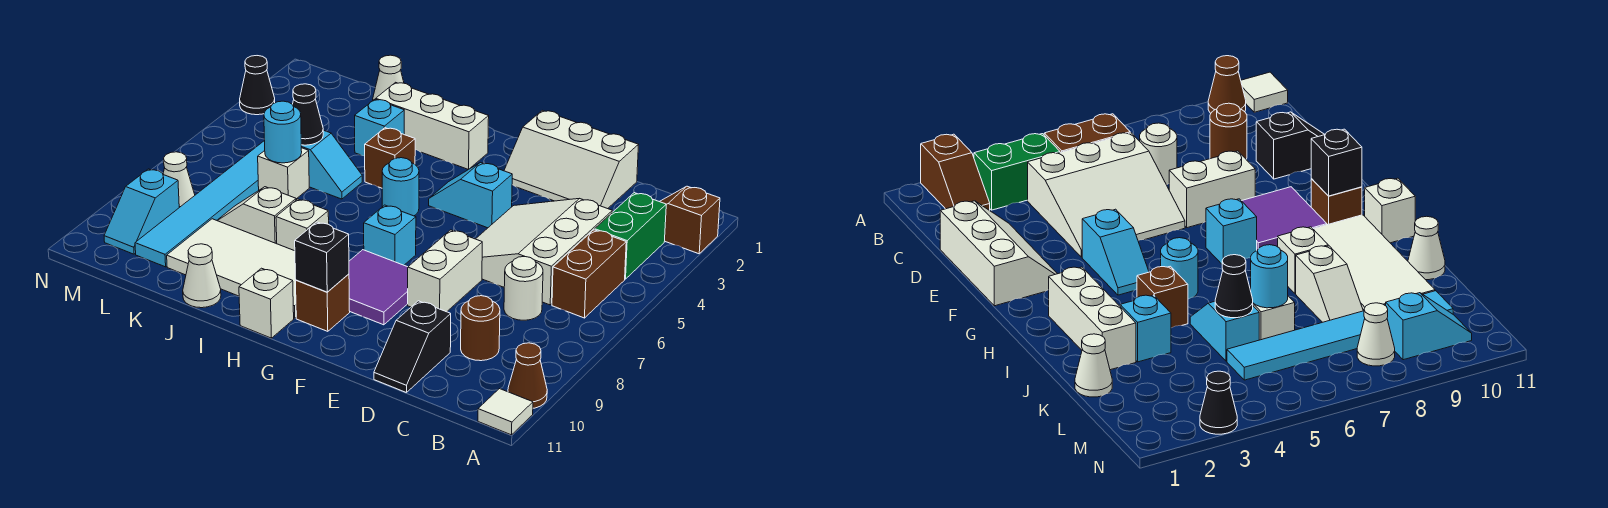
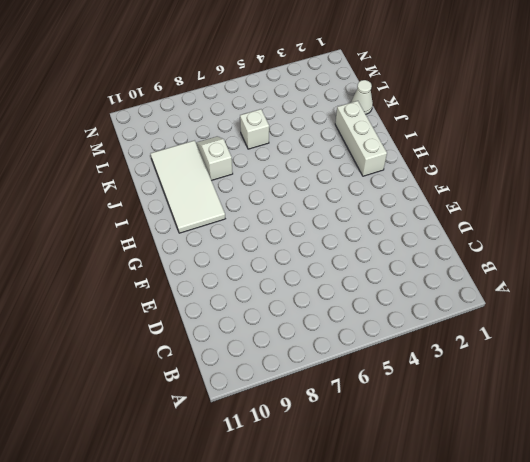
none -> brown 1x2 slope [660,186,720,254]
none -> brown 1x1 cone [508,343,547,408]
none -> white 1x1 tile [478,389,533,435]
none -> green 1x2 brick [595,193,666,279]

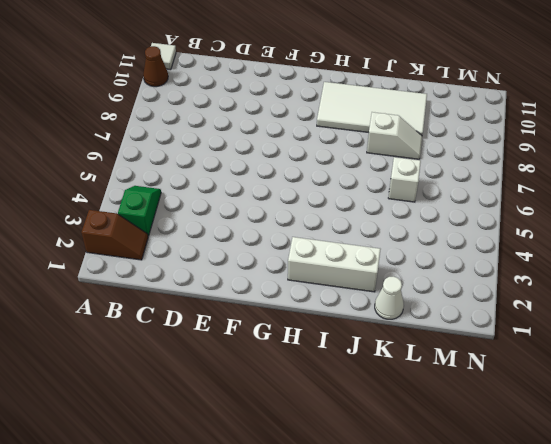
green 1x2 slope [118,186,161,236] -> green 1x2 brick [595,193,666,279]
none -> brown 1x2 brick [552,230,626,318]
none -> white 3x3 slope [476,199,612,305]
none -> white 1x1 round brick [504,256,543,320]
none -> brown 1x1 round brick [461,296,500,361]

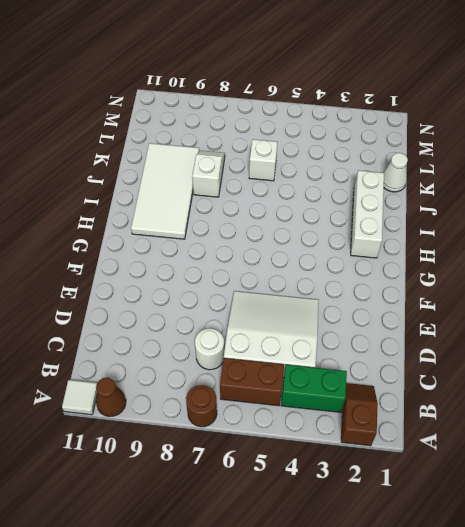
brown 1x1 round brick [186,385,217,427] -> brown 1x1 round brick moved to [461,296,500,361]
none -> white 2x3 slope [504,110,638,209]
none -> black 1x2 slope [374,301,451,393]
none -> white 1x2 brick [408,230,482,312]
none -> cyan 1x2 slope [429,163,512,228]

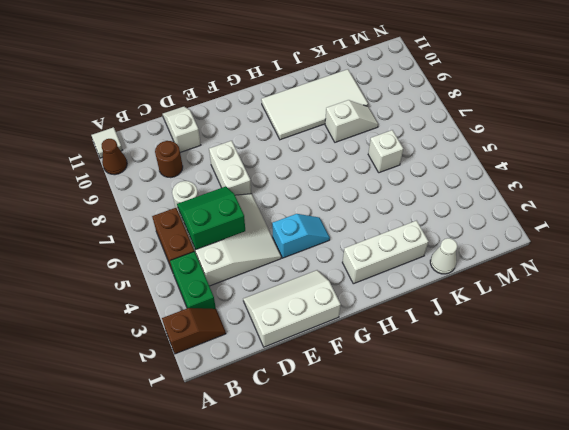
green 2x2 slope [177,186,245,250] -> none
white 1x2 slope [162,107,201,153] -> black 1x2 slope [374,301,451,393]
none -> purple 2x2 tile [349,250,408,325]
none -> cyan 1x1 brick [364,205,416,265]
none -> brown 1x1 brick [296,274,350,331]
none -> cyan 1x1 round brick [382,158,419,216]

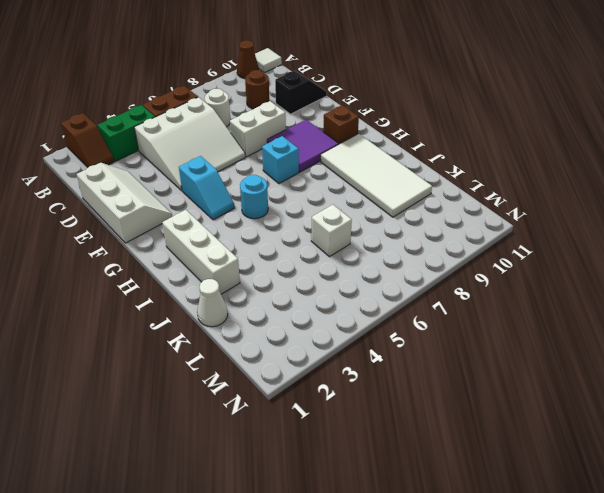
none -> white 1x1 brick [239,268,294,338]
none -> brown 1x1 brick [365,128,415,188]
none -> white 1x1 brick [276,199,329,251]
none -> cyan 1x1 brick [355,99,404,156]

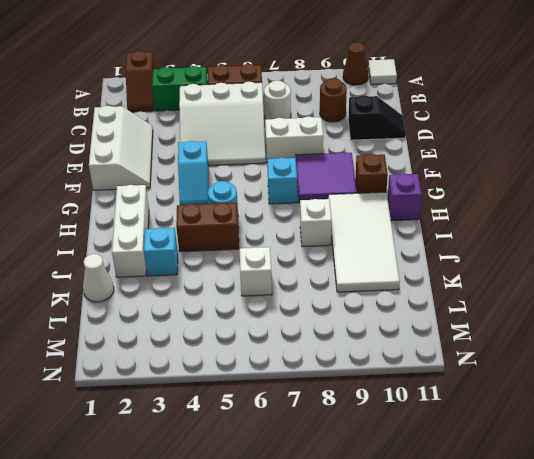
purple 1x1 brick [388,174,422,221] -> white 1x1 brick [239,268,294,338]
brown 1x2 brick [176,203,239,252] -> brown 1x1 brick [365,128,415,188]
none -> cyan 1x2 slope [301,130,362,199]
none -> white 1x2 slope [217,187,296,244]
none -> white 1x1 cone [183,244,221,308]
none -> cyan 1x6 tile [135,140,265,267]

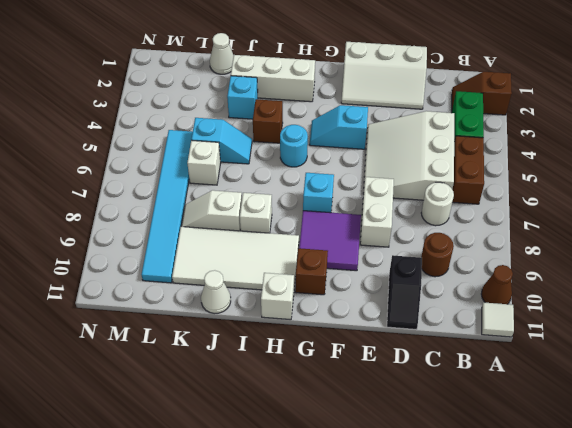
none -> white 1x1 cone [163,152,195,207]
none -> cyan 1x2 slope [104,169,179,254]
none -> black 1x1 cone [240,56,275,115]
none -> black 1x1 brick [295,222,349,292]

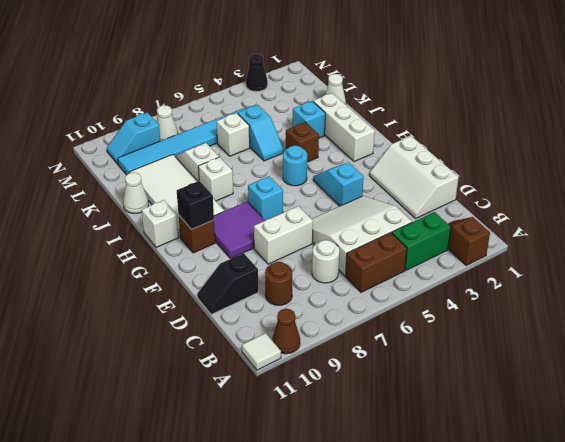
none -> black 1x1 cone [292,84,323,145]
none -> cyan 1x1 round brick [264,101,302,163]

